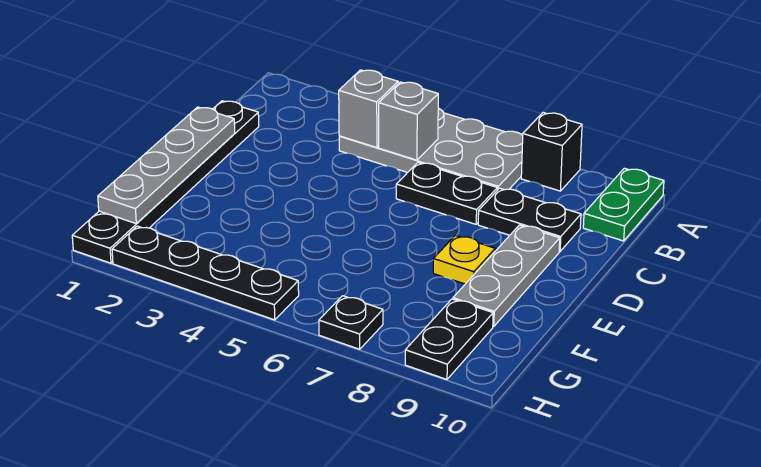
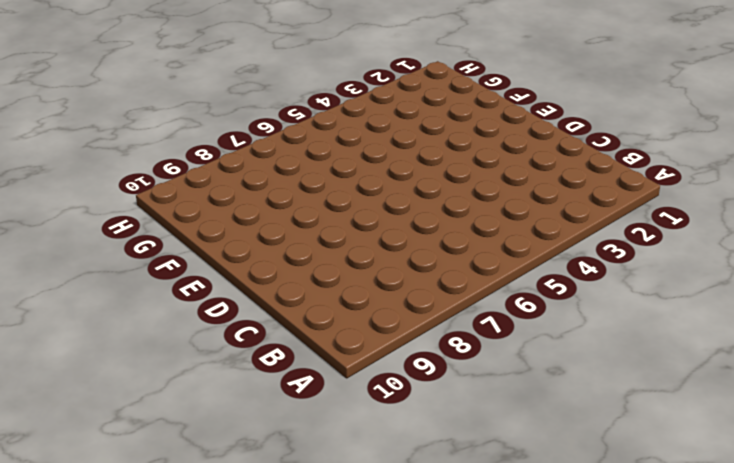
none -> grey 2x4 plate [339,108,523,190]
none -> black 1x1 brick [521,113,582,191]
none -> green 1x2 plate [583,168,664,241]

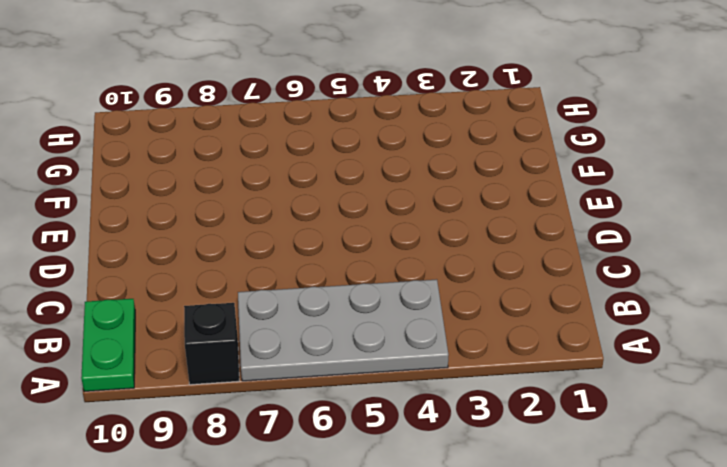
none -> black 1x6 plate [72,101,259,263]
none -> black 1x2 plate [396,163,497,224]
none -> black 1x2 plate [478,188,581,251]

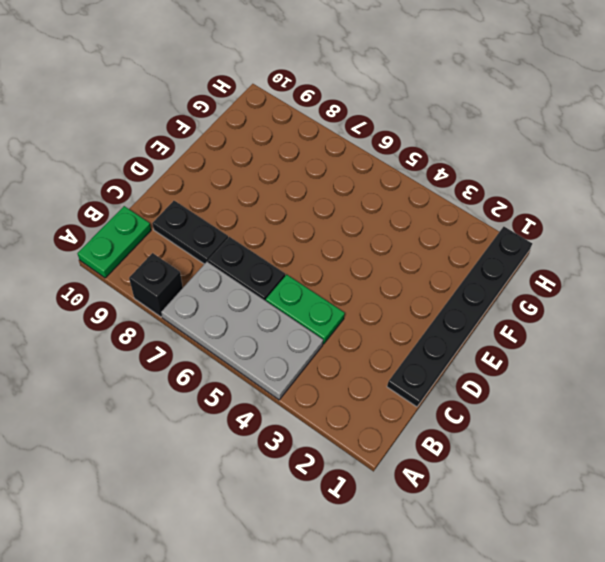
green 1x2 plate [266,275,345,344] -> none
none -> grey 1x3 plate [453,225,560,327]
none -> yellow 1x1 plate [433,235,495,284]
none -> black 1x2 plate [405,299,493,379]

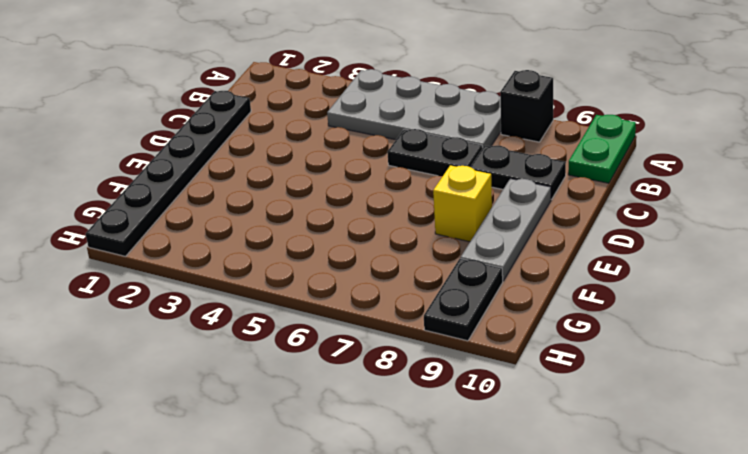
yellow 1x1 brick [433,165,492,242] -> yellow 1x1 plate [433,235,495,284]
none -> black 1x4 plate [112,226,299,320]
none -> black 1x1 plate [319,296,383,349]
none -> grey 1x1 brick [339,70,398,148]

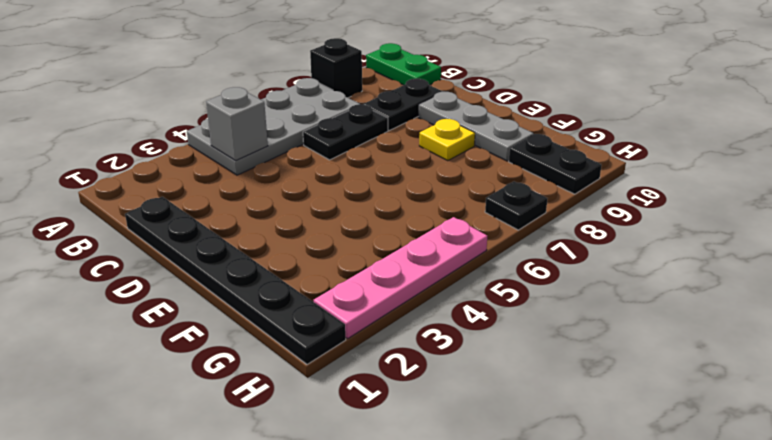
pink 1x4 plate [314,217,487,339] -> black 1x4 plate [112,226,299,320]
none -> grey 1x1 brick [379,82,438,160]
none -> grey 1x4 plate [98,107,235,224]

